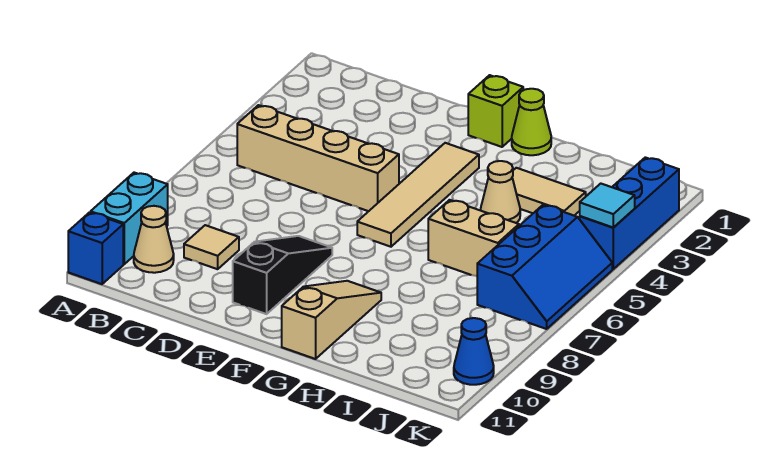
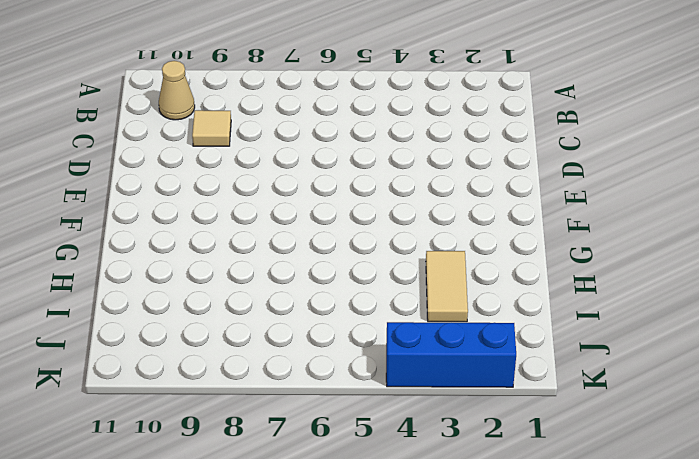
none -> cyan 1x2 brick [91,173,168,264]
none -> blue 1x1 brick [68,212,123,284]
none -> tan 1x4 brick [237,105,399,211]

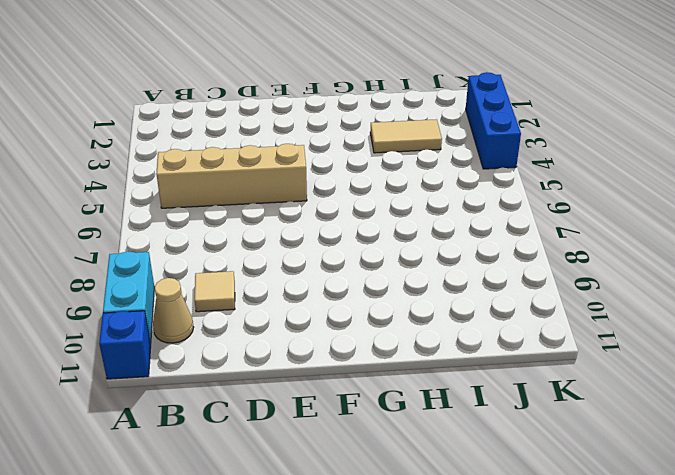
none -> black 1x3 slope [233,236,332,314]
none -> lime 1x1 brick [468,75,523,147]
none -> tan 1x4 tile [357,143,479,247]

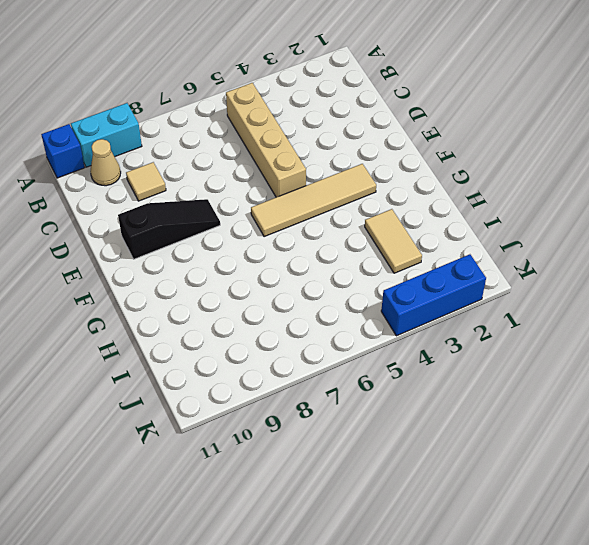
none -> lime 1x1 brick [468,75,523,147]
none -> lime 1x1 cone [512,89,551,155]
none -> tan 1x3 slope [282,281,381,359]

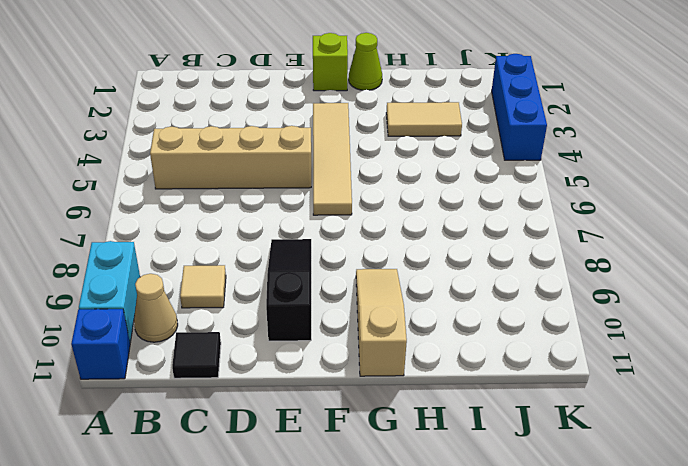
black 1x1 tile [172,332,221,378] -> none
none -> tan 1x1 cone [480,161,520,223]
none -> tan 1x2 brick [428,200,519,276]
none -> blue 2x3 slope [477,205,612,329]

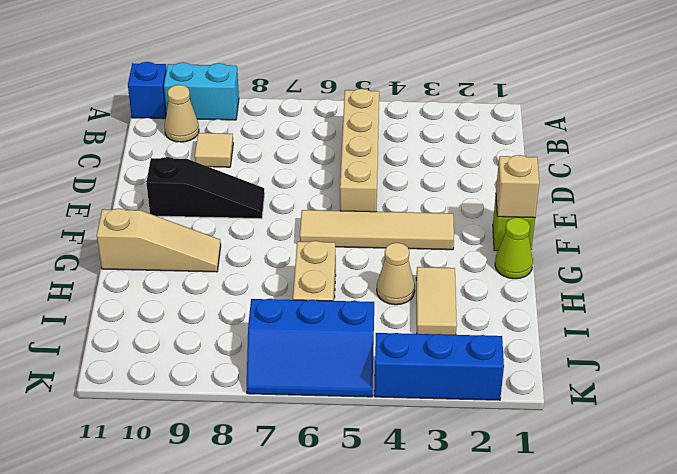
tan 1x1 brick [496,155,539,218] -> none
none -> blue 1x1 cone [454,318,494,385]
none -> cyan 1x1 tile [580,184,635,228]

